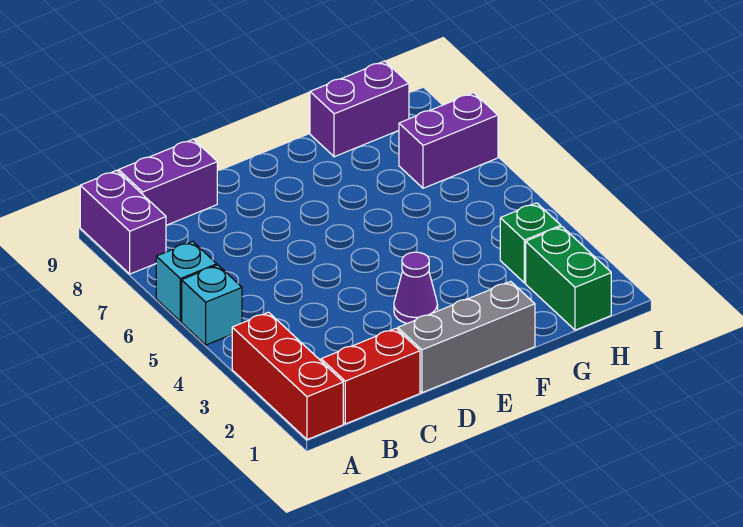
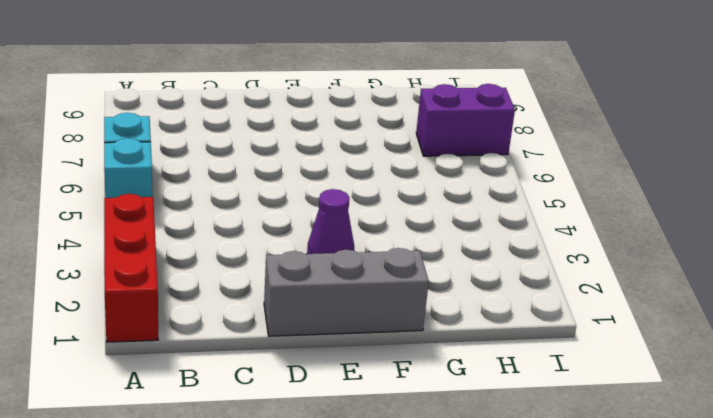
none -> purple 1x2 brick [80,170,166,274]
none -> red 1x2 brick [321,328,420,424]
none -> purple 1x2 brick [119,139,217,225]

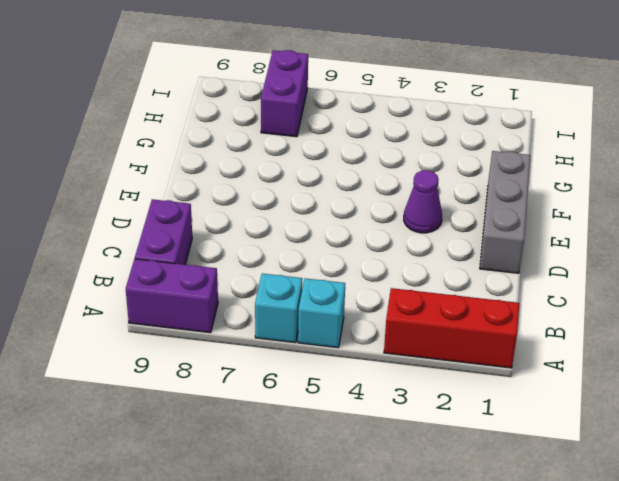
none -> red 1x2 brick [321,328,420,424]
none -> purple 1x2 brick [310,61,409,157]
none -> green 1x2 brick [526,227,611,330]

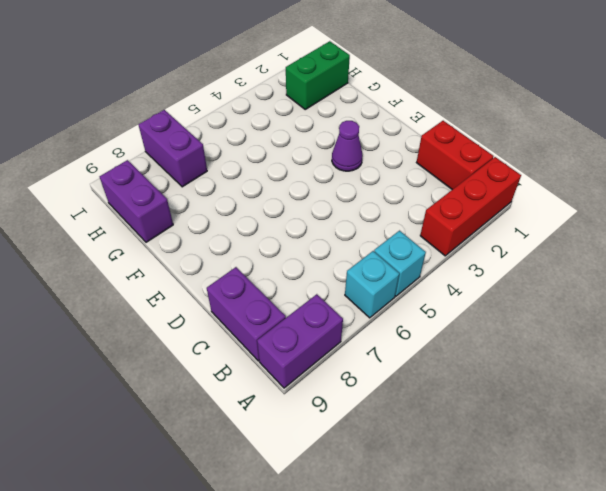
none -> grey 1x3 brick [398,281,535,393]
none -> green 1x1 brick [500,203,561,283]

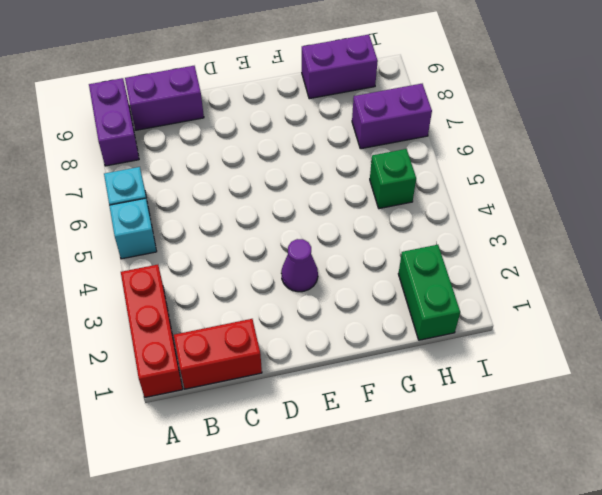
green 1x1 brick [370,149,416,209] -> green 1x1 brick moved to [500,203,561,283]
none -> grey 1x3 brick [398,281,535,393]

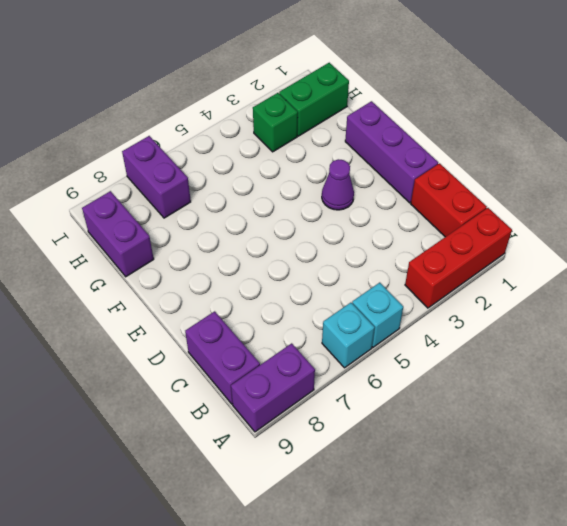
purple 1x3 brick [345,101,438,203] -> grey 1x3 brick [398,281,535,393]

